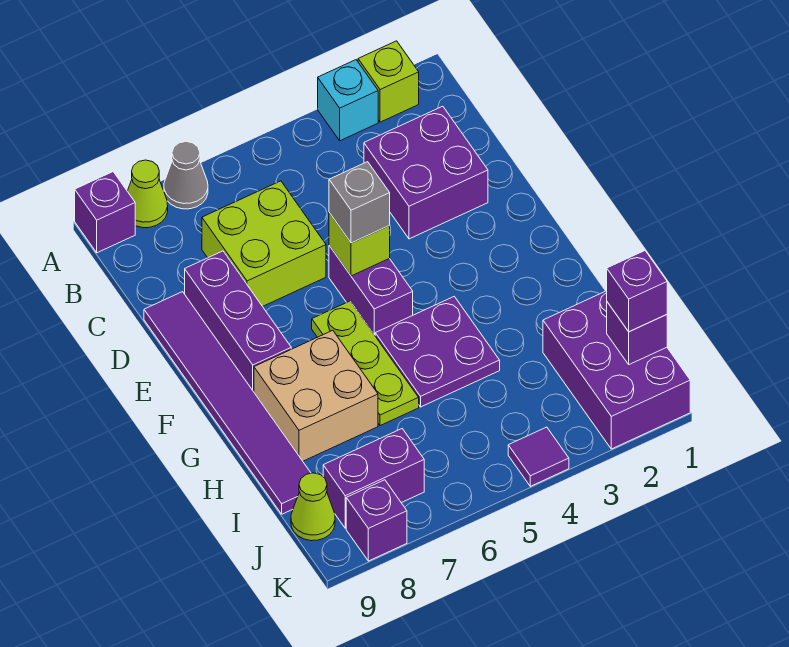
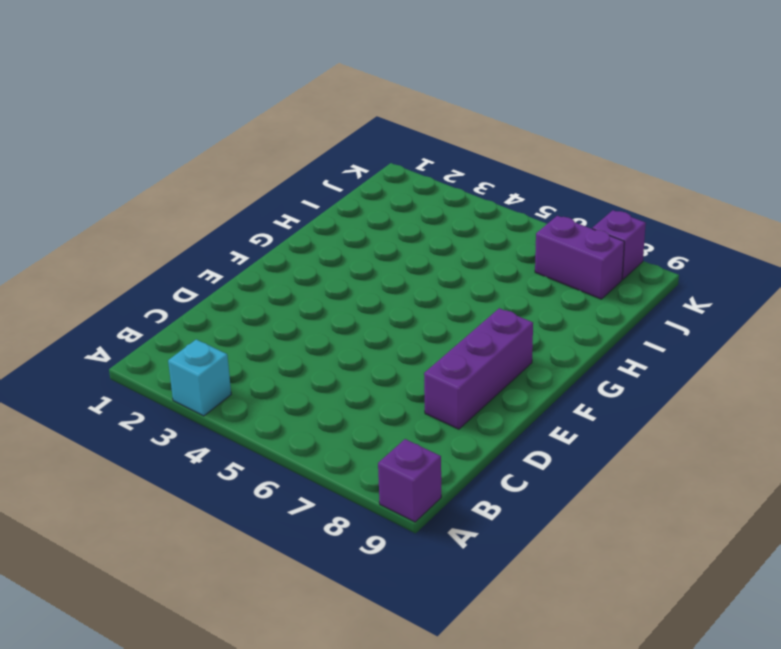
none -> lime 1x1 brick [358,41,419,122]
none -> grey 1x1 cone [164,142,208,209]
none -> lime 1x1 cone [127,160,168,228]

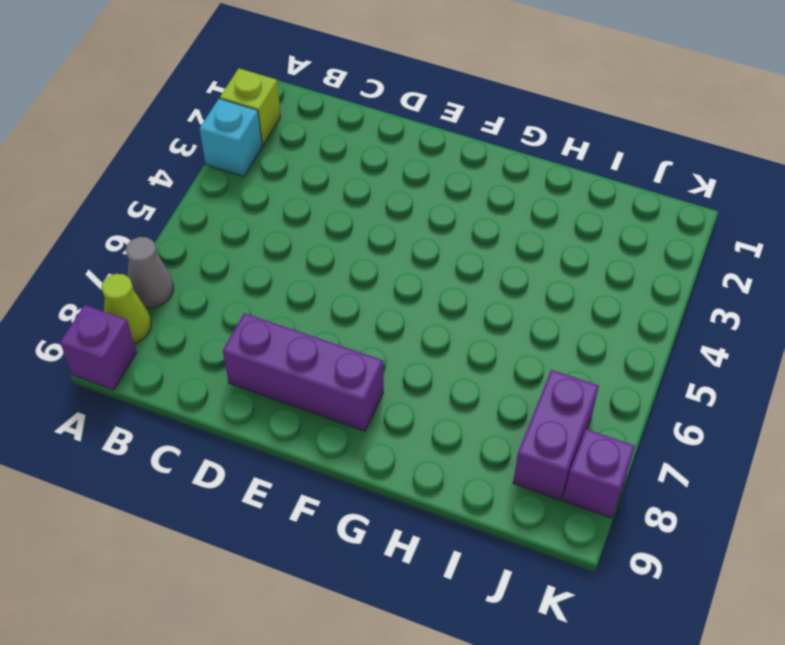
none -> purple 2x2 brick [364,106,488,239]
none -> lime 2x2 brick [202,181,326,306]
none -> purple 1x6 tile [144,292,311,514]

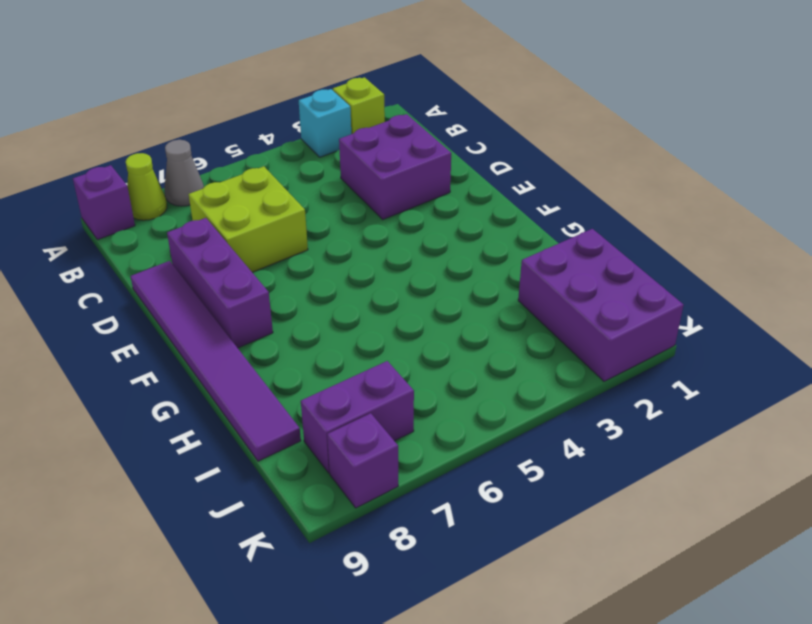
none -> purple 1x2 brick [329,246,413,335]
none -> lime 1x3 plate [312,301,419,426]
none -> purple 2x2 plate [375,297,500,407]

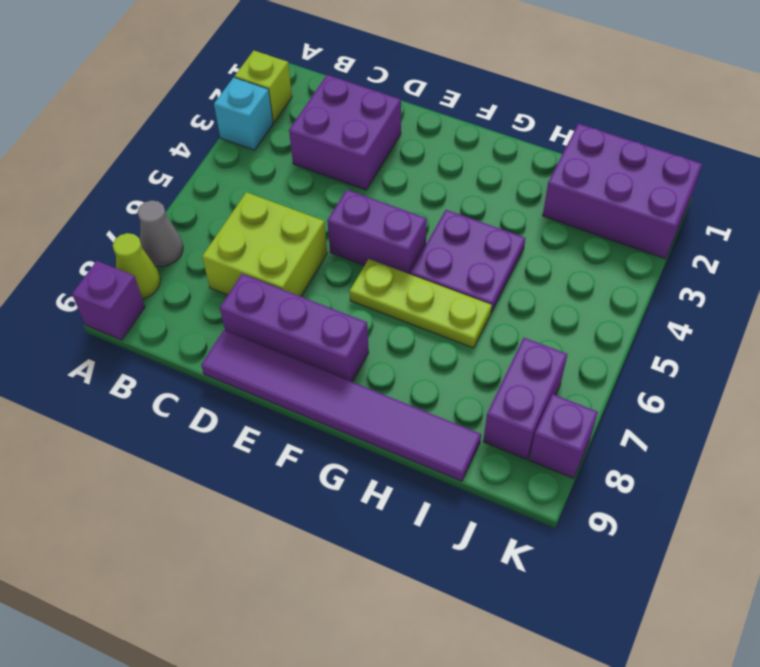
none -> tan 2x2 brick [254,330,378,461]
none -> lime 1x1 cone [291,473,335,541]
none -> purple 1x1 tile [508,427,569,486]

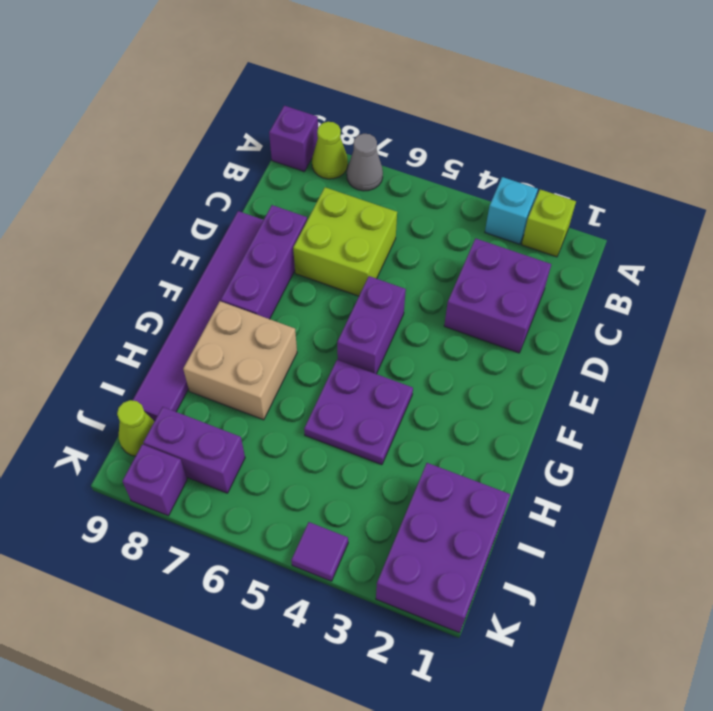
none -> lime 1x3 plate [312,301,419,426]
none -> lime 1x1 brick [329,213,390,276]
none -> purple 1x1 brick [607,302,667,365]

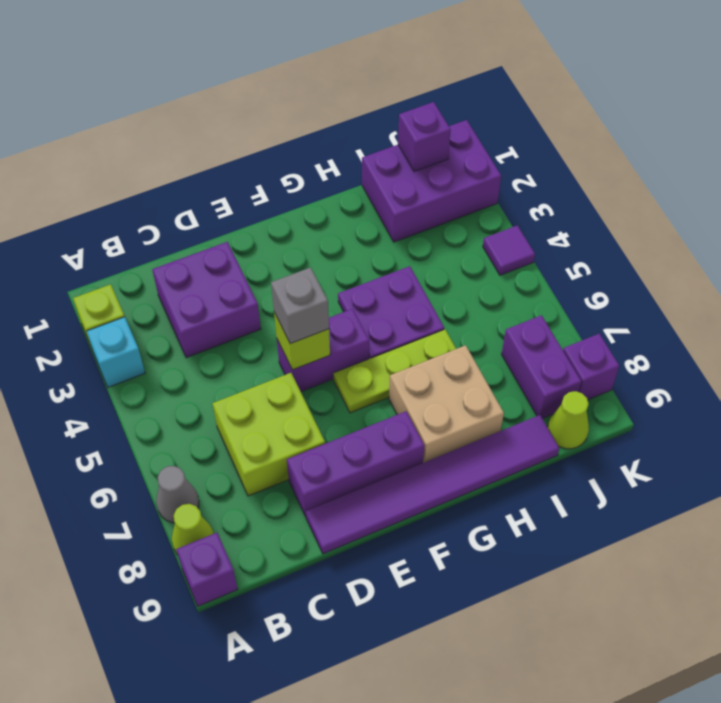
none -> purple 1x1 brick [607,251,667,332]

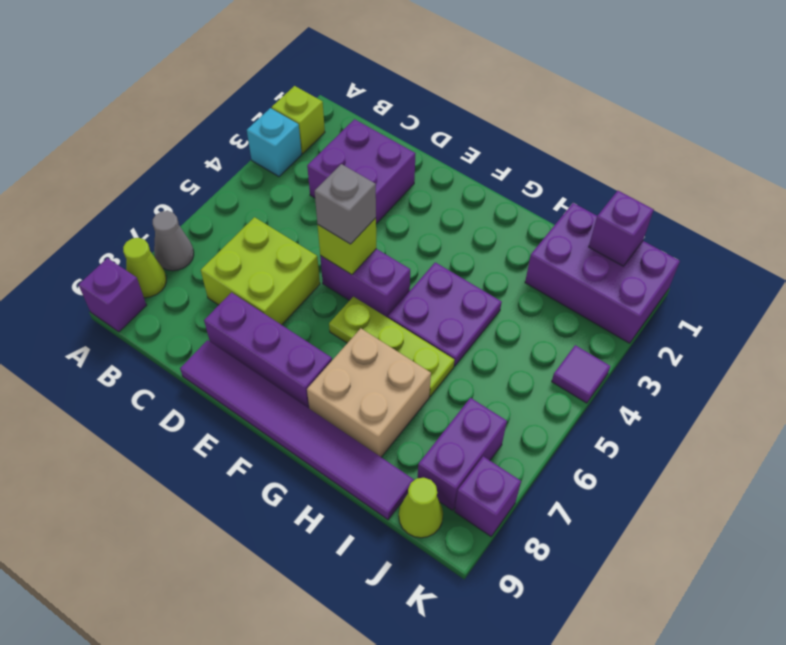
none -> purple 1x1 brick [607,251,667,332]

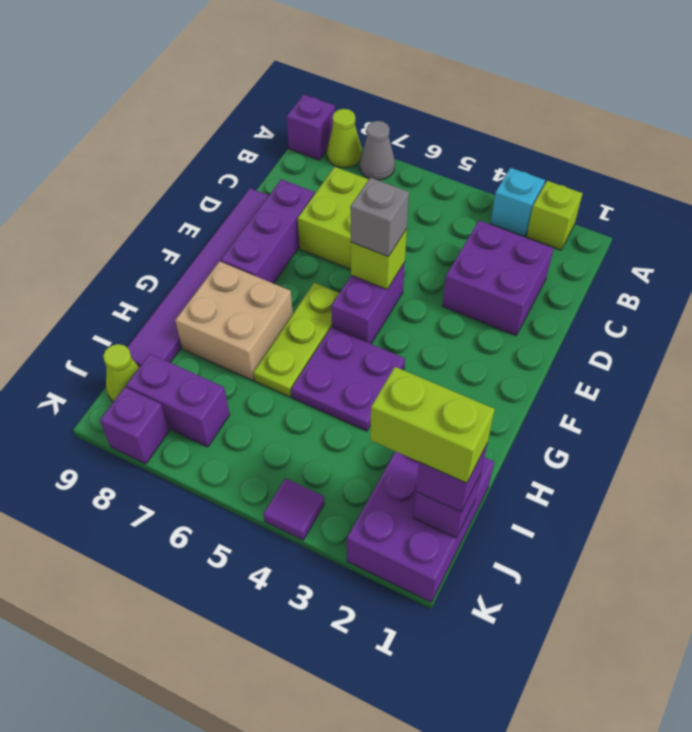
lime 1x2 brick [370,367,495,483] -> none

